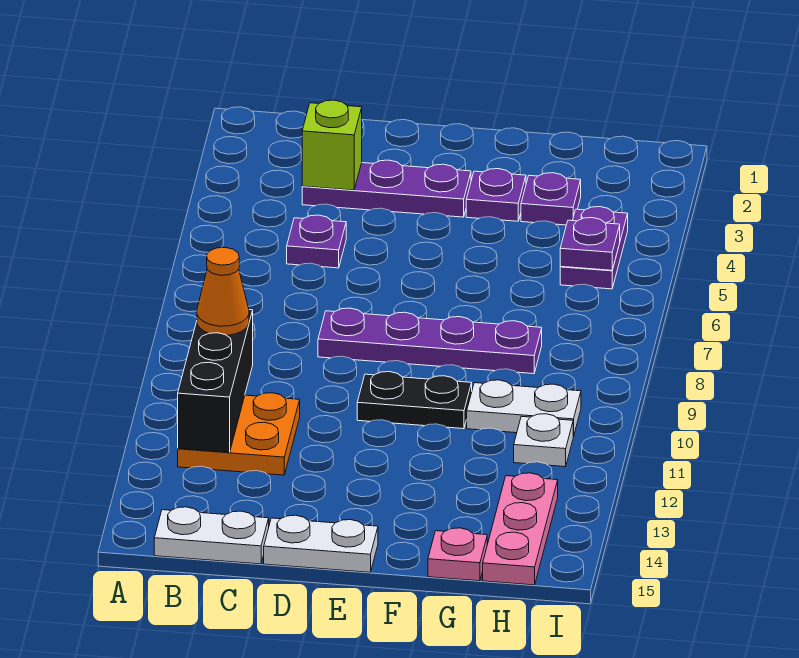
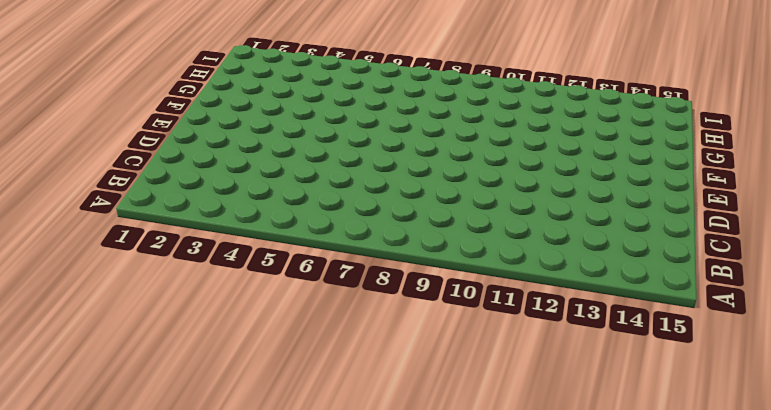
none -> orange 2x2 plate [178,393,300,475]
none -> white 1x2 plate [154,507,269,564]
none -> purple 1x3 plate [302,160,471,217]

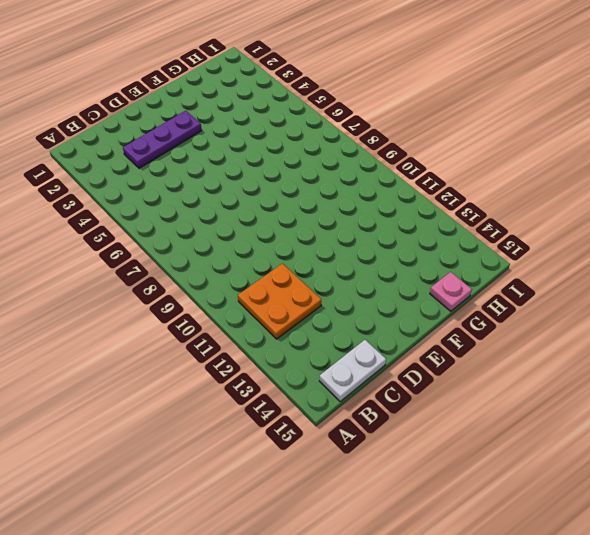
none -> purple 1x1 plate [287,215,346,268]
none -> purple 1x4 plate [318,308,542,374]
none -> white 1x2 plate [264,515,378,572]

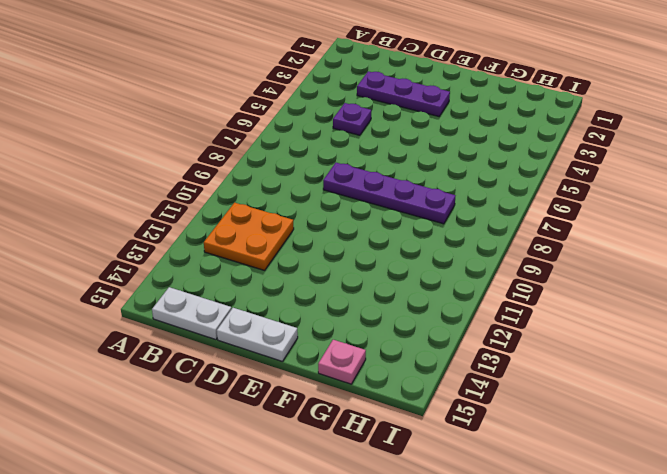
none -> black 1x2 plate [357,372,472,429]
none -> purple 1x1 plate [466,169,526,221]
none -> purple 1x1 plate [521,173,581,225]

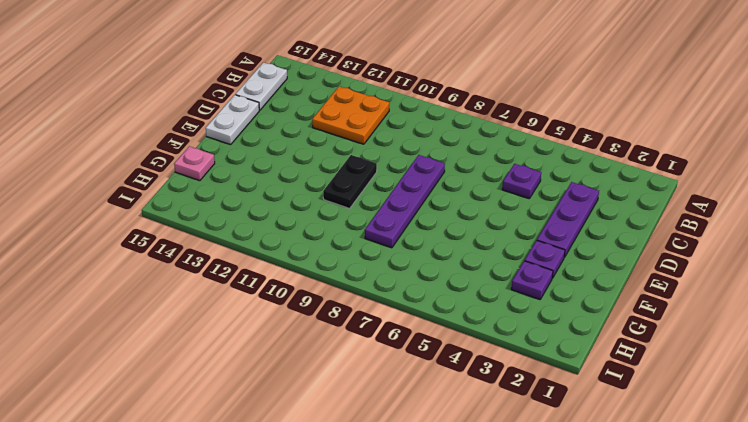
none -> white 1x2 plate [467,380,581,437]
none -> purple 1x2 plate [560,207,628,289]
none -> white 1x1 plate [514,414,573,467]

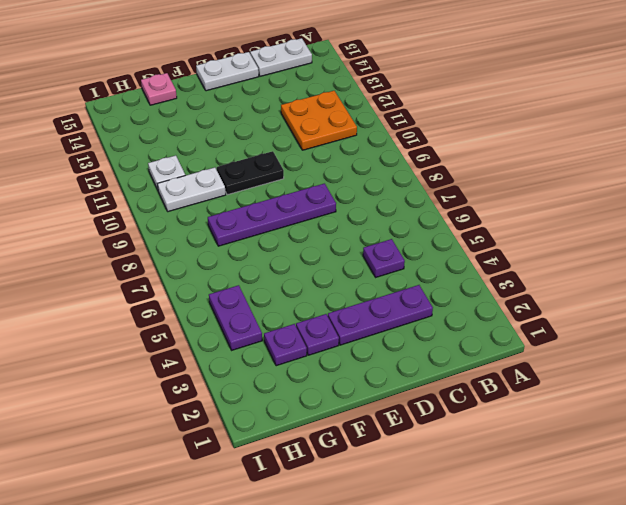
none -> pink 1x3 plate [483,473,558,585]
none -> black 1x3 brick [178,310,253,452]
none -> lime 1x1 brick [302,100,362,190]

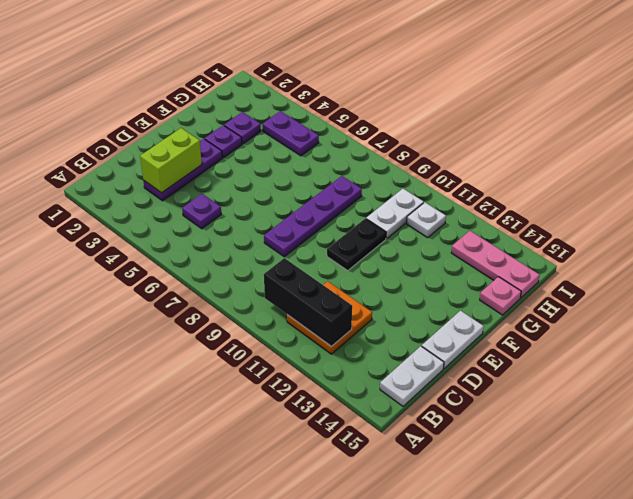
lime 1x2 brick [140,128,202,193] -> lime 1x1 brick [302,100,362,190]
none -> purple 1x1 plate [560,218,620,270]
none -> orange 1x1 cone [197,248,249,335]

